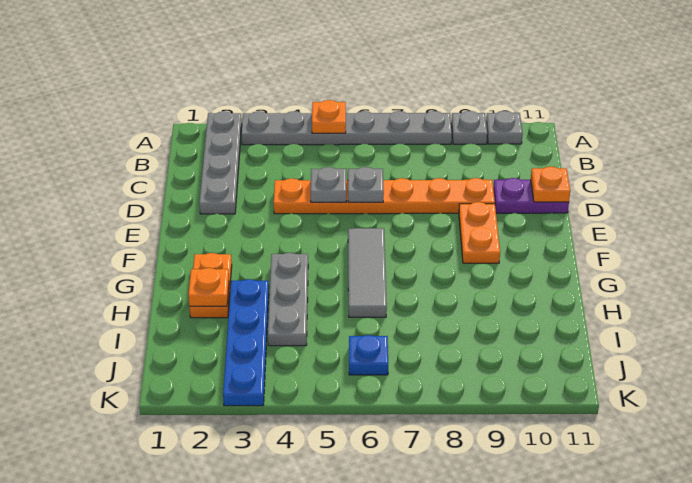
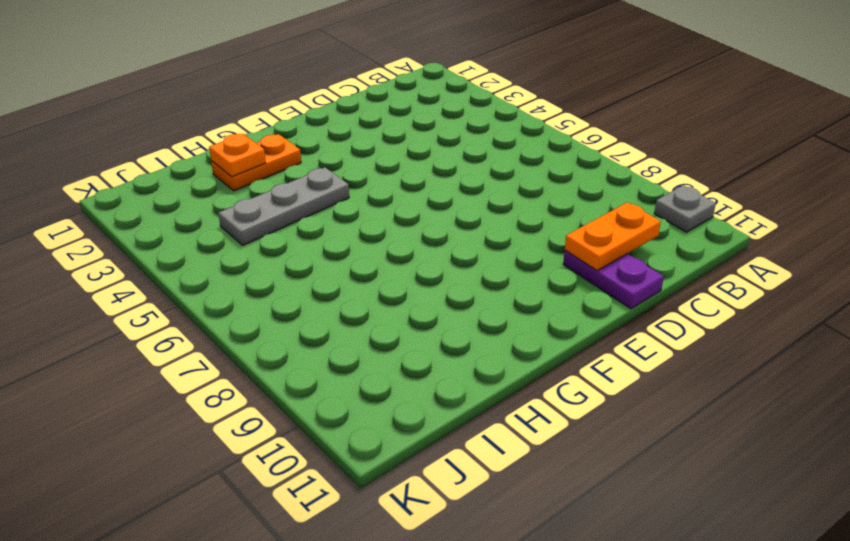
orange 1x2 plate [565,202,661,271] -> orange 1x2 plate moved to [459,202,500,263]
none -> grey 1x4 plate [199,111,242,214]
none -> grey 1x6 plate [241,111,452,145]
none -> grey 1x1 plate [451,111,487,144]

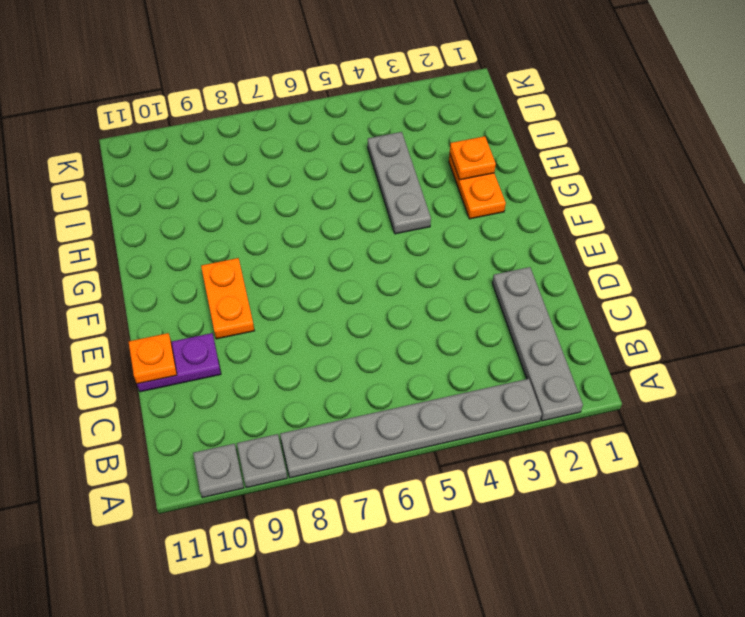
none -> orange 1x6 plate [274,178,495,214]
none -> grey 1x3 tile [348,228,387,317]
none -> blue 1x4 plate [223,279,269,406]

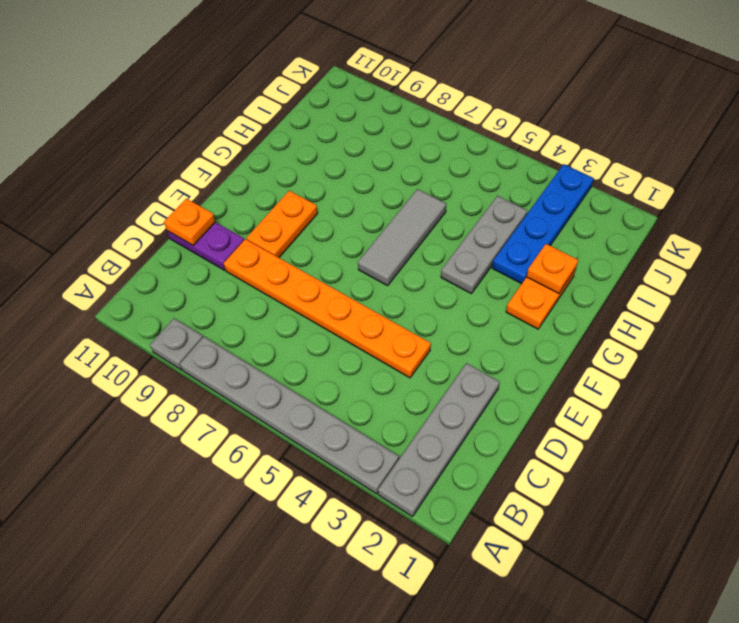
none -> grey 1x1 plate [486,111,523,144]
none -> blue 1x1 plate [349,335,388,375]
none -> orange 1x1 plate [312,100,346,133]

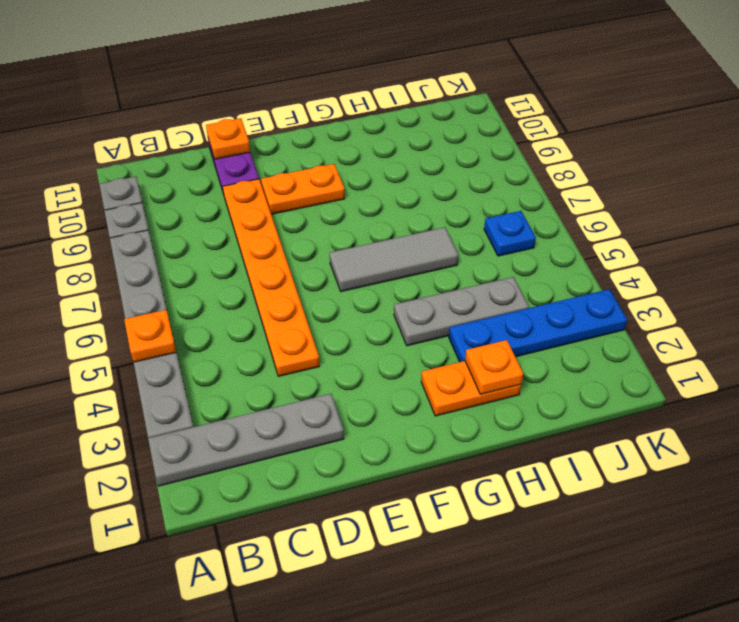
none -> grey 1x1 plate [311,167,346,202]
none -> grey 1x1 plate [348,167,384,202]

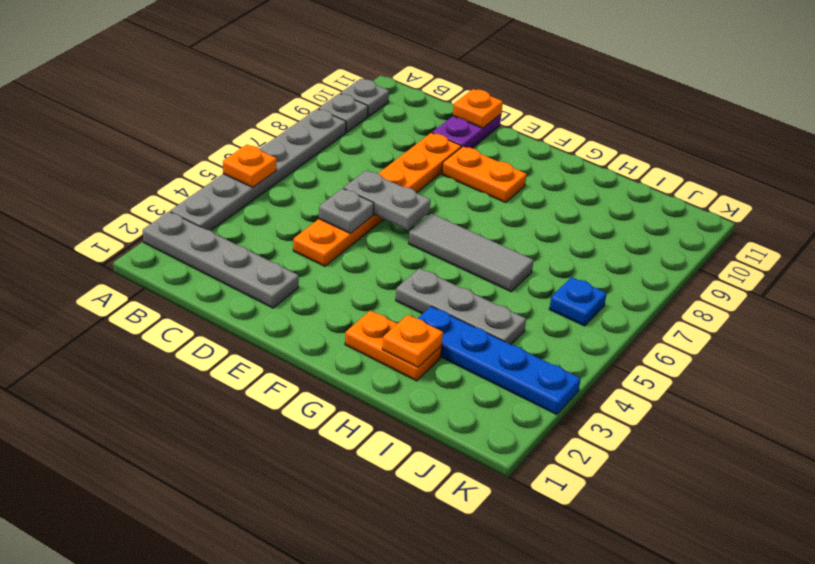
grey 1x2 plate [343,171,431,230] -> grey 1x1 plate [348,167,384,202]

